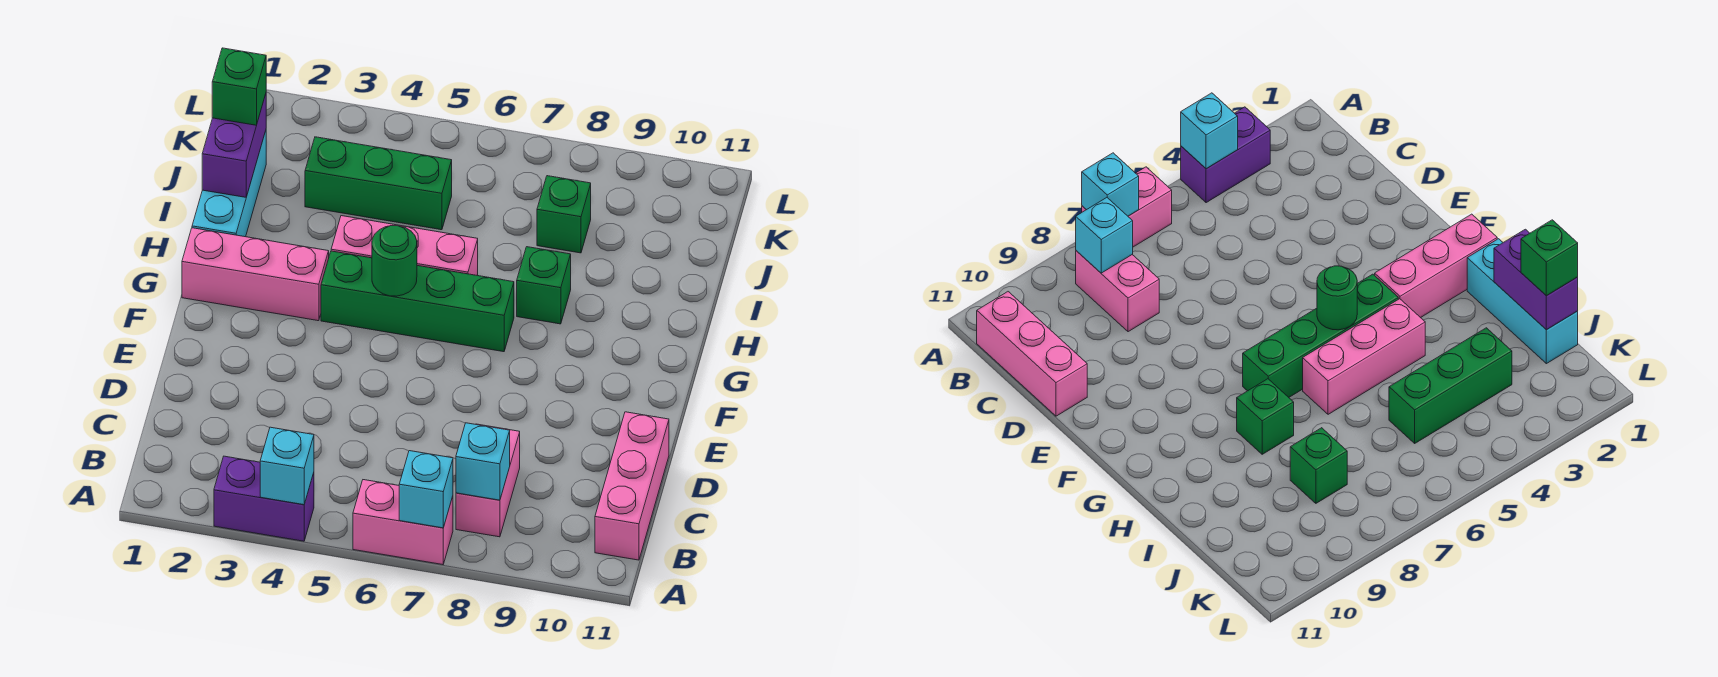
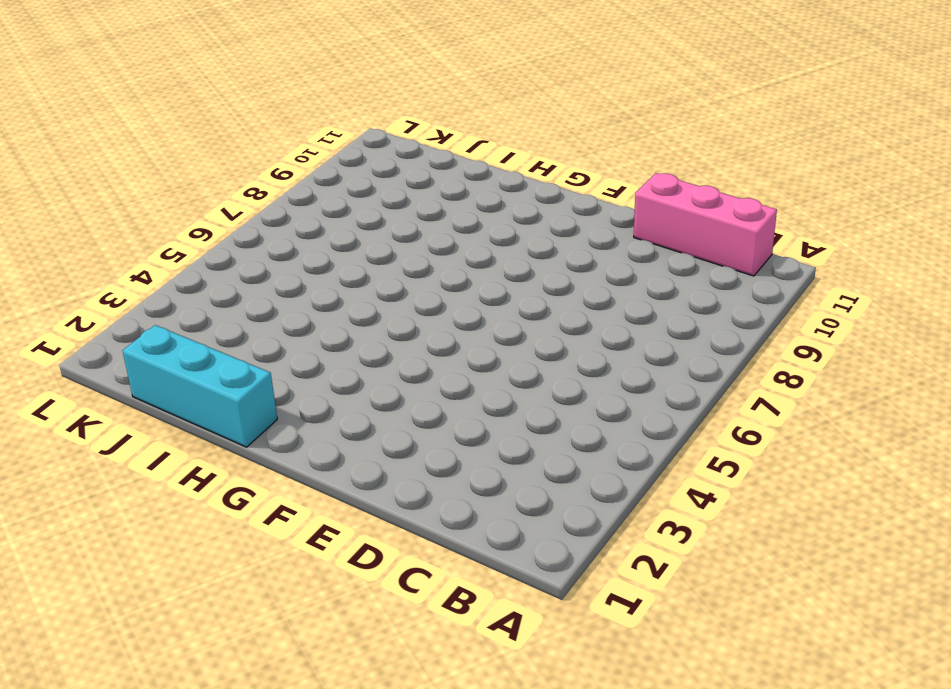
none -> purple 1x2 brick [214,456,314,541]
none -> pink 1x2 brick [353,480,453,565]
none -> pink 1x2 brick [456,424,520,537]

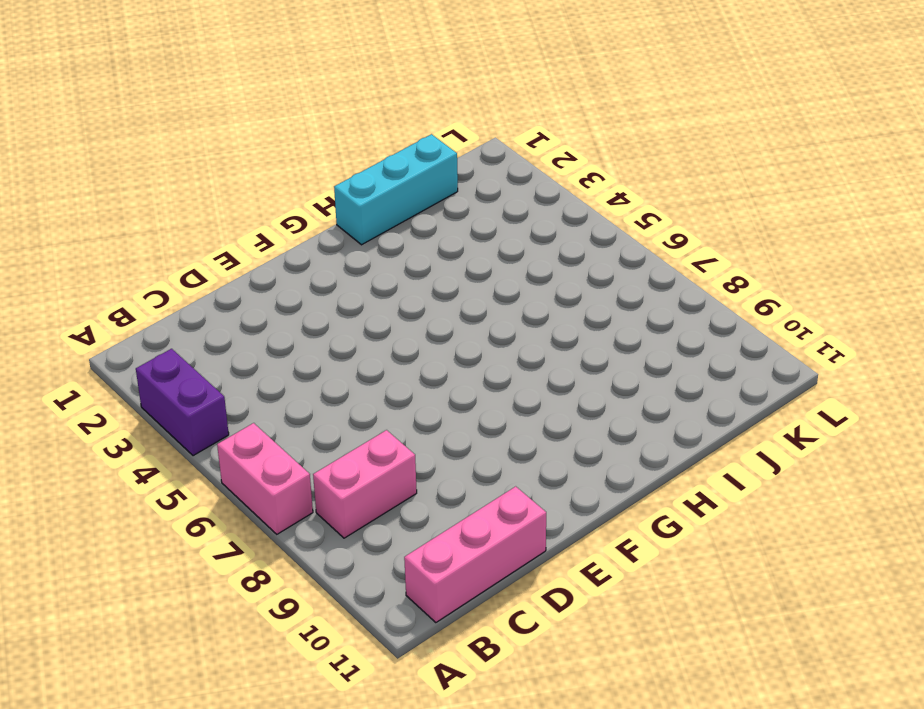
none -> pink 1x3 brick [182,228,329,321]
none -> green 1x4 brick [321,251,514,352]
none -> pink 1x3 brick [331,216,478,276]

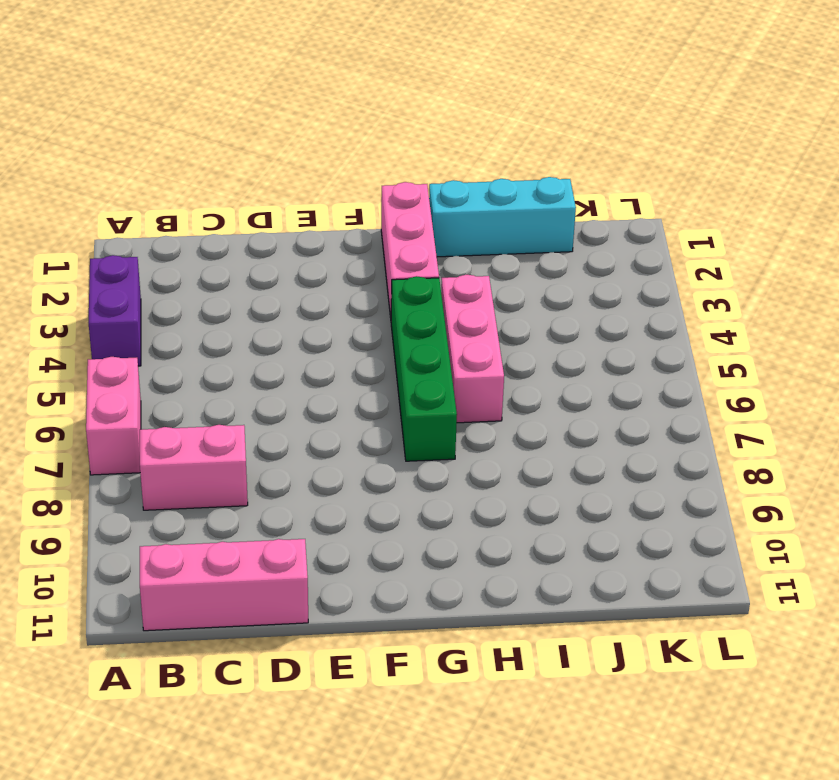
none -> green 1x1 brick [517,247,571,324]
none -> green 1x3 brick [305,137,452,230]
none -> green 1x1 brick [537,176,591,253]

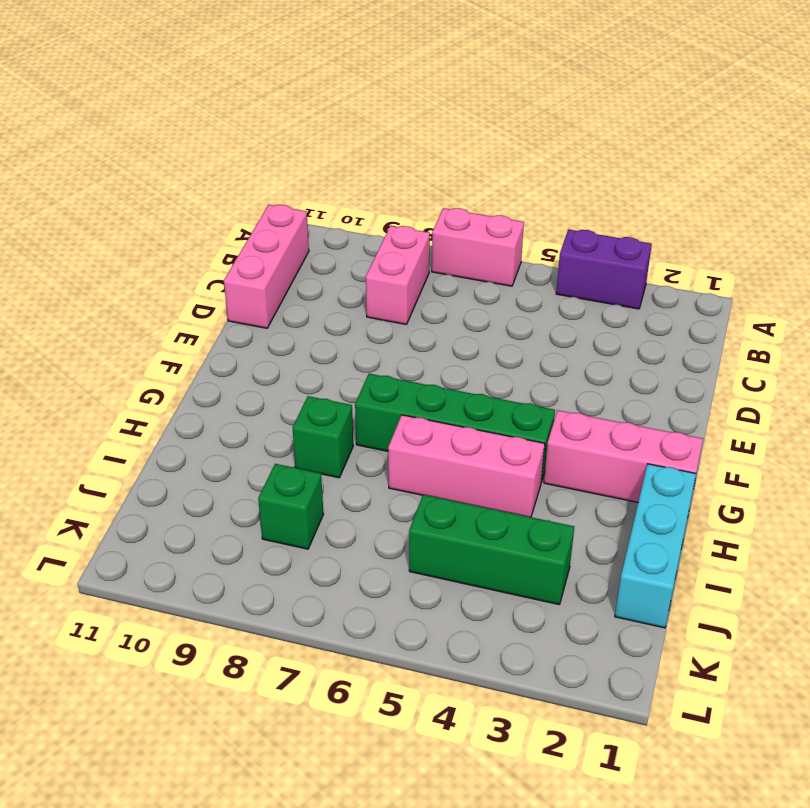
none -> cyan 1x1 brick [260,427,314,505]
none -> cyan 1x1 brick [399,451,453,528]
none -> cyan 1x1 brick [456,423,510,500]

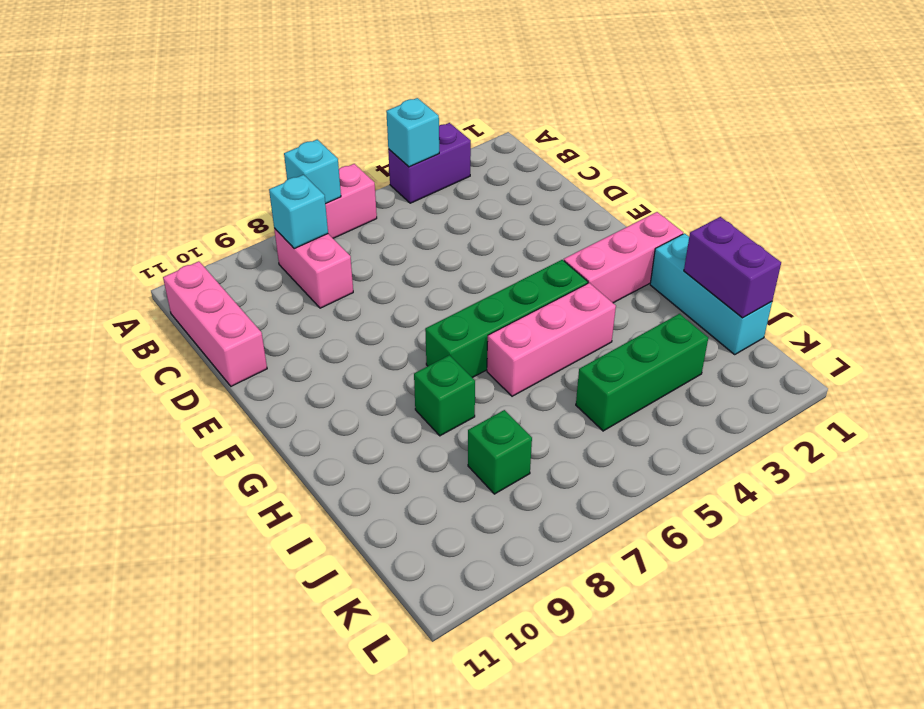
none -> green 1x1 round brick [372,226,417,296]
none -> green 1x1 brick [212,48,266,125]

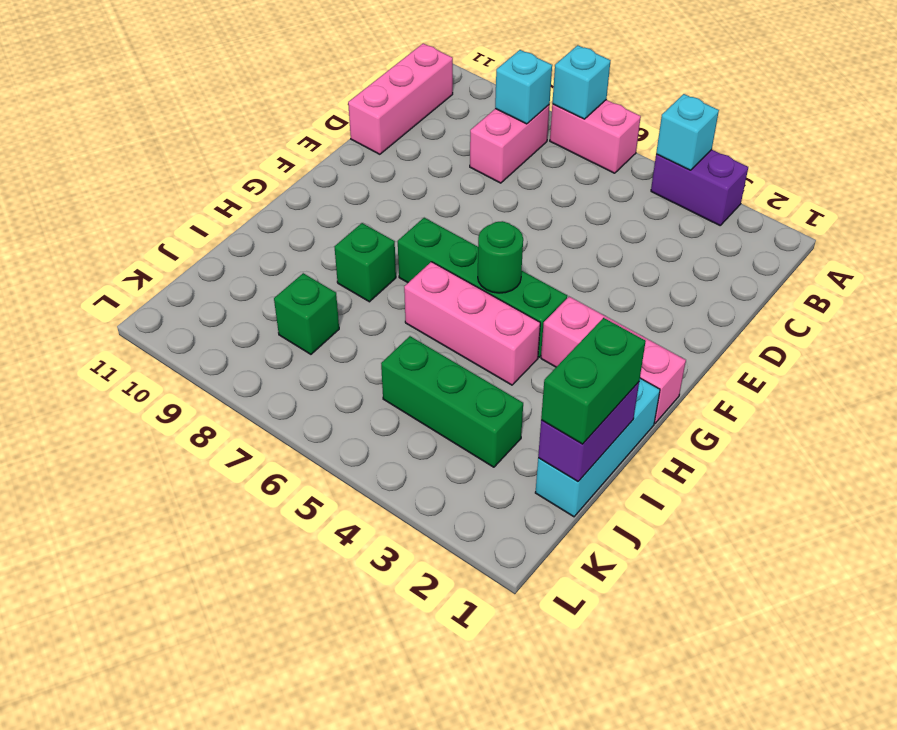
green 1x2 brick [541,318,646,444] -> green 1x1 brick [212,48,266,125]

